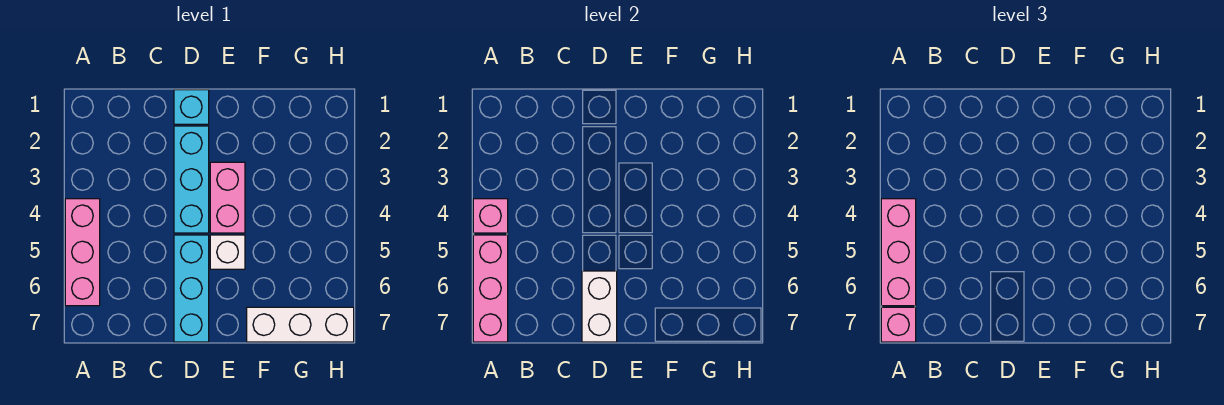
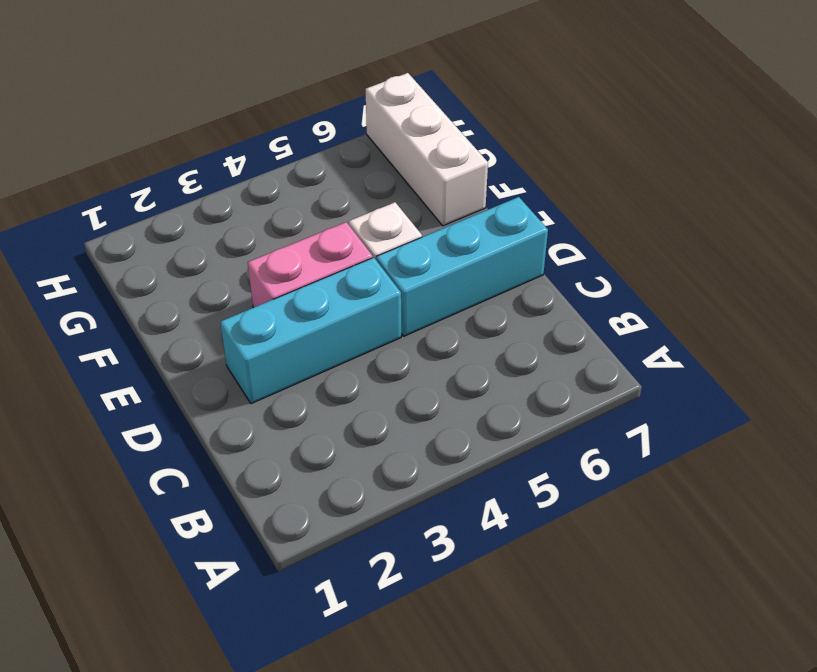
none -> pink 1x3 brick [65,199,100,306]
none -> cyan 1x1 brick [174,90,209,124]
none -> pink 1x1 brick [473,199,508,233]

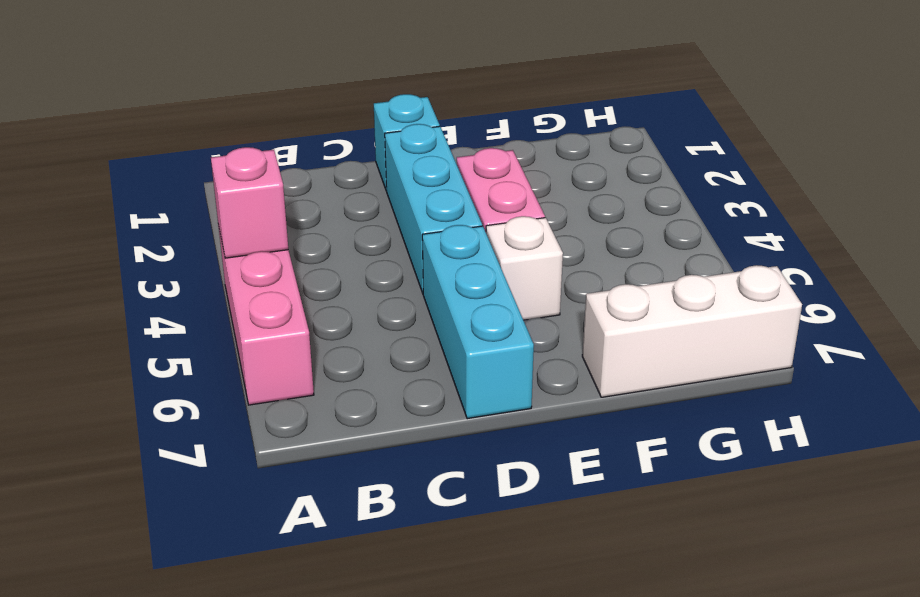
none -> pink 1x3 brick [473,235,508,342]
none -> white 1x2 brick [582,271,617,342]
none -> pink 1x3 brick [881,199,916,306]

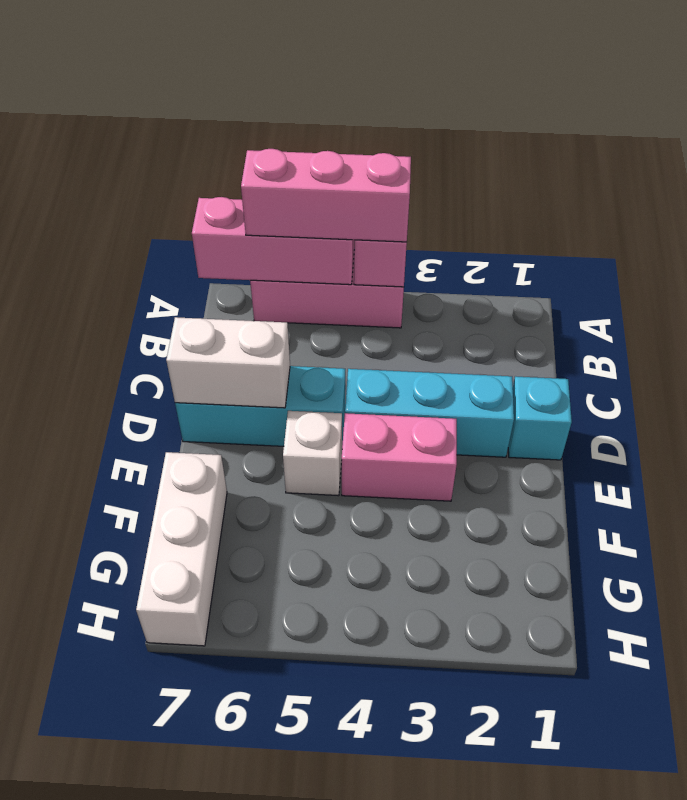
none -> pink 1x1 brick [881,307,916,342]

